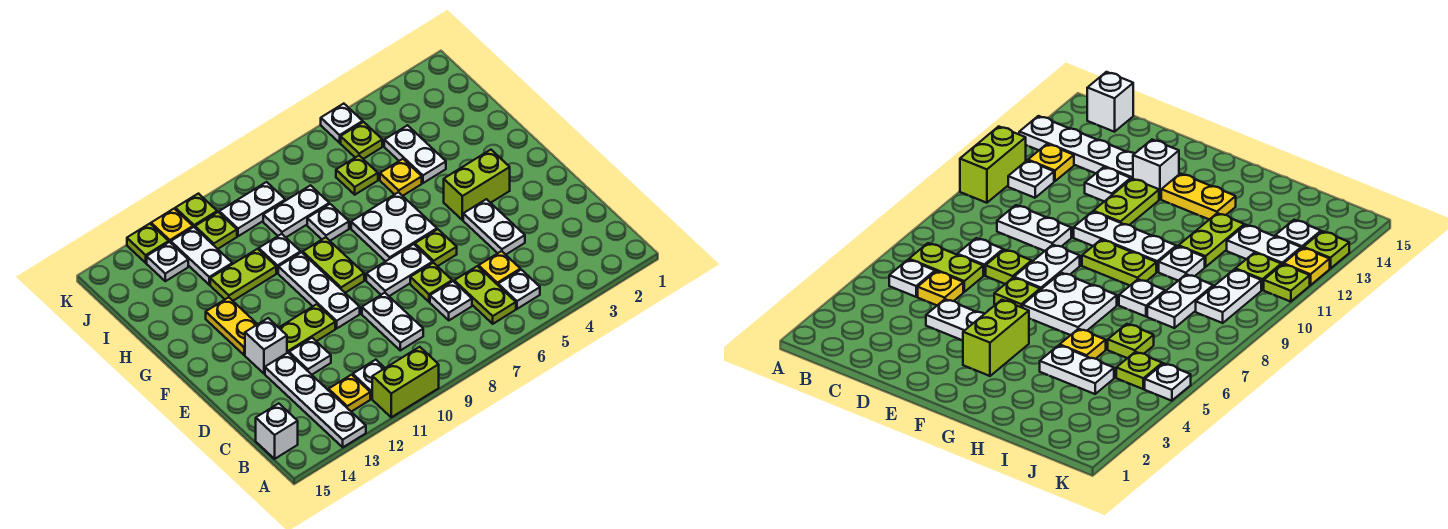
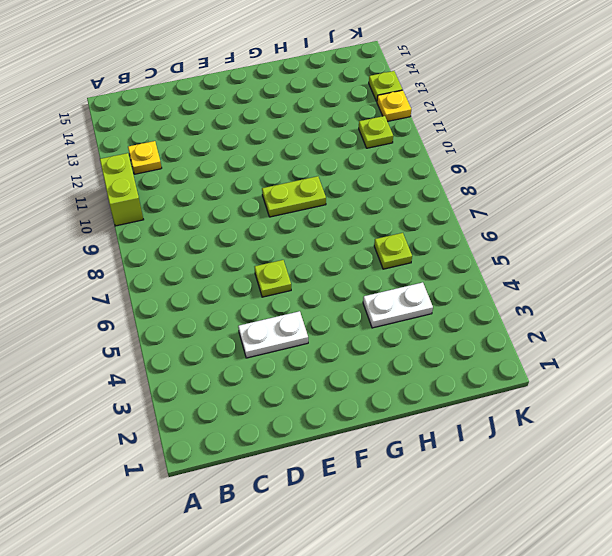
none -> white 1x4 plate [265,353,366,447]
none -> white 1x1 plate [498,270,540,309]
none -> lime 1x2 plate [454,266,516,324]
none -> white 1x1 plate [353,360,385,399]

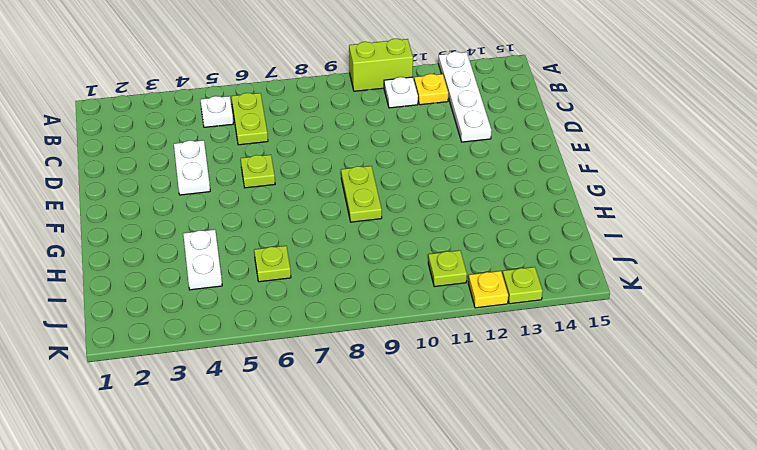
none -> white 1x1 brick [256,403,298,459]
none -> yellow 1x1 plate [479,251,520,285]
none -> white 1x1 plate [430,281,472,320]
none -> white 1x2 plate [362,293,423,350]

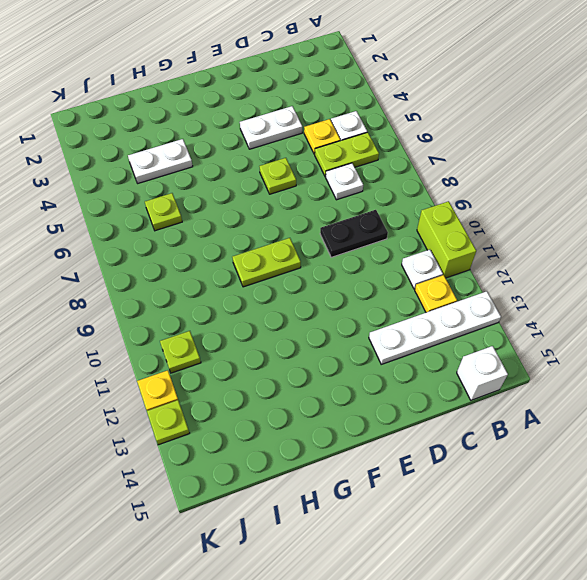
black 1x2 plate [320,210,388,257] -> white 1x2 plate [362,293,423,350]
none -> lime 1x1 plate [410,263,452,302]
none -> white 1x1 plate [289,338,331,375]
none -> white 1x2 plate [366,244,432,296]
none -> white 1x3 plate [278,252,360,328]

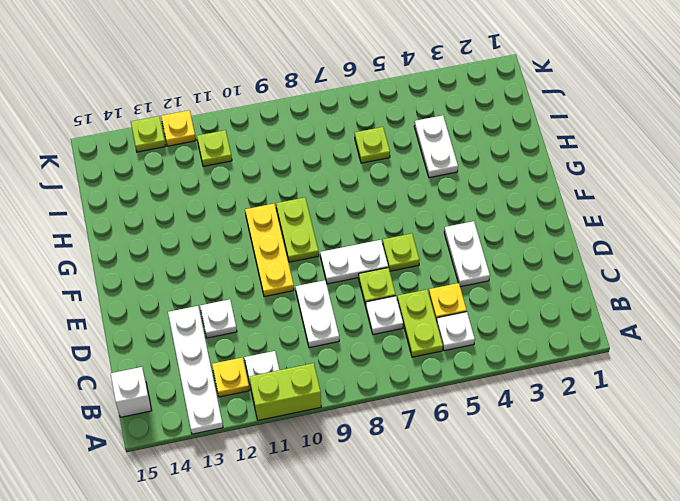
yellow 1x3 plate [245,204,294,297] -> white 1x3 plate [278,252,360,328]
none -> lime 1x2 plate [279,304,335,353]
none -> white 1x1 brick [245,318,287,373]
none -> lime 1x2 brick [444,150,510,220]
none -> white 2x2 plate [351,192,437,261]

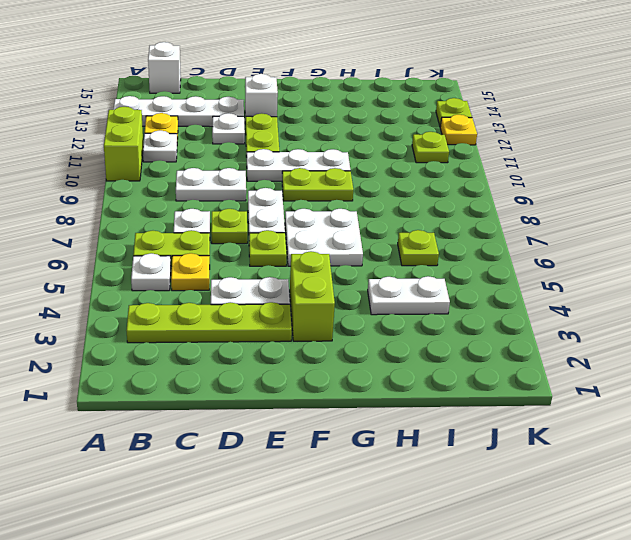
lime 1x4 plate [126,302,292,343] -> none
none -> yellow 1x2 plate [206,297,258,355]
none -> yellow 1x1 plate [380,159,422,196]
none -> white 1x1 plate [307,204,349,241]
none -> white 1x1 plate [259,234,301,273]

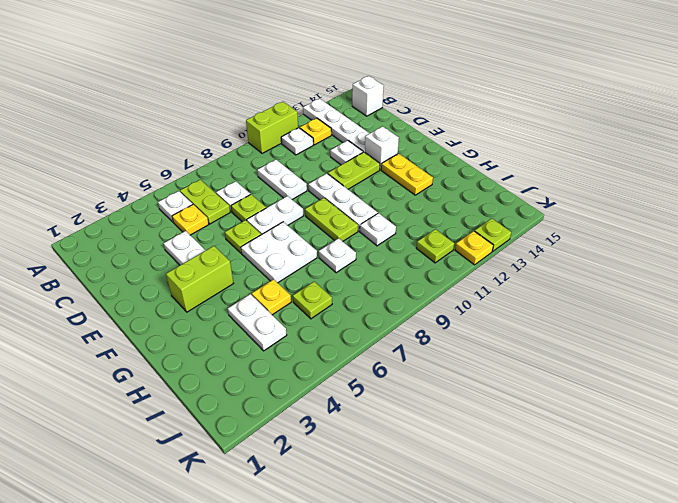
none -> lime 1x2 plate [210,249,276,301]
none -> white 1x2 plate [263,185,329,237]
none -> white 1x2 plate [171,227,232,285]
none -> lime 1x1 plate [341,122,382,159]

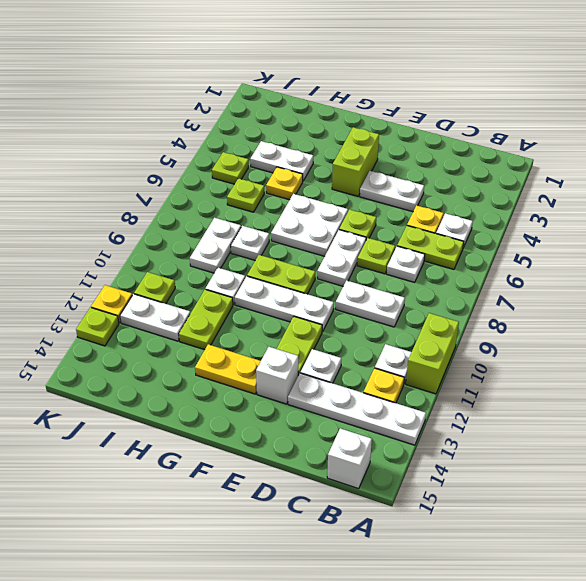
none -> white 1x2 plate [219,182,285,236]
none -> white 1x1 plate [147,242,188,281]
none -> white 1x1 plate [321,104,363,143]
none -> lime 1x1 plate [175,194,217,227]

